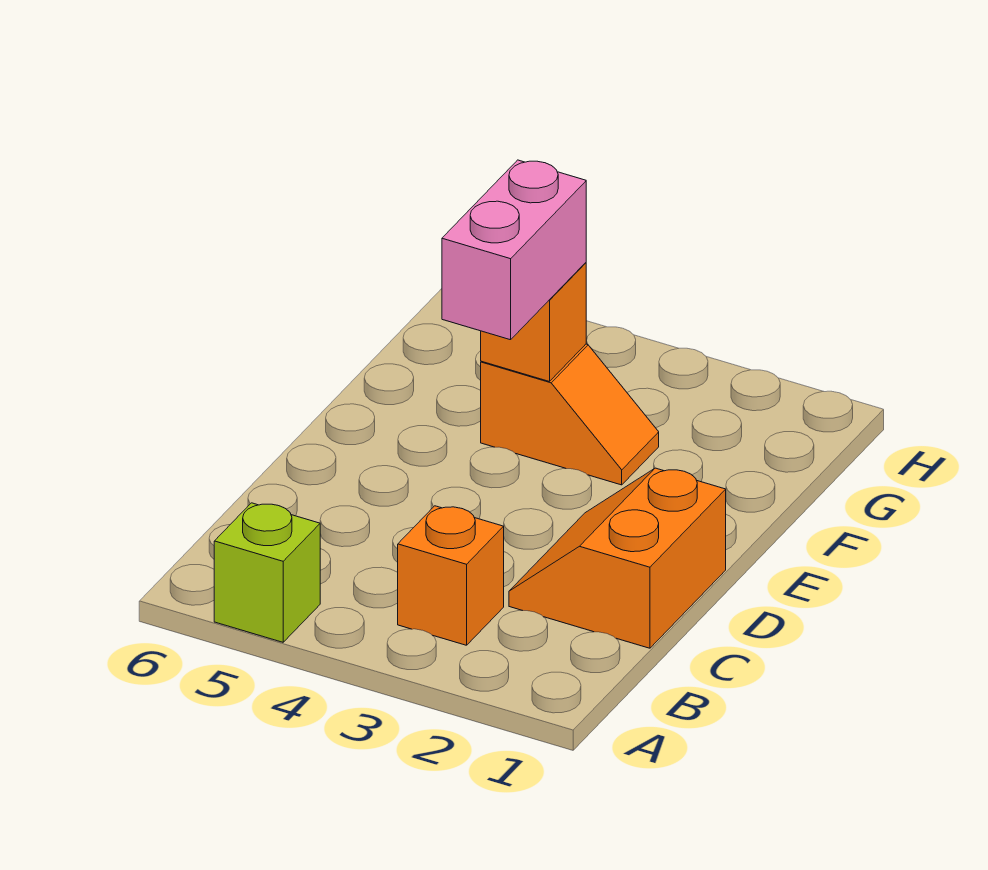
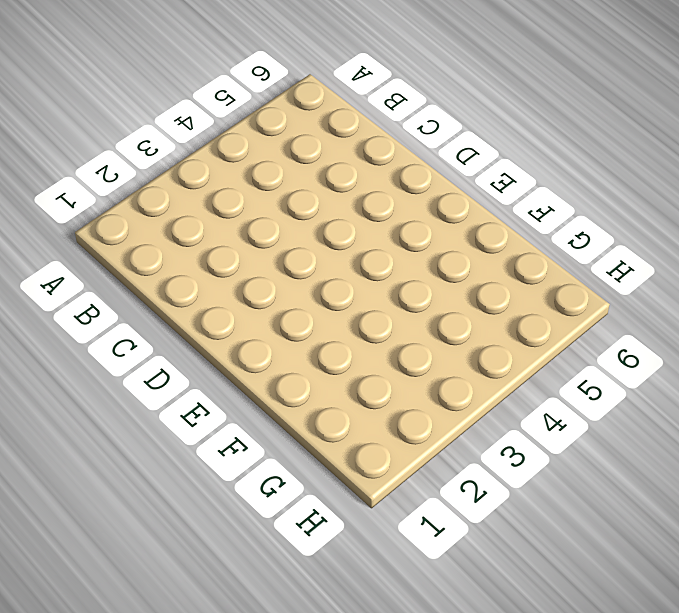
none -> lime 1x1 brick [214,503,320,642]
none -> orange 1x1 brick [398,506,504,645]

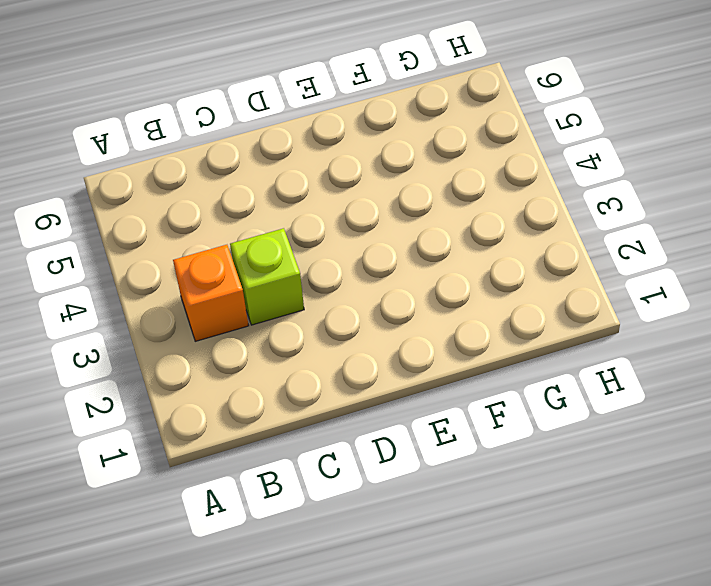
lime 1x1 brick [230,228,304,325] -> lime 1x1 brick moved to [214,503,320,642]
none -> orange 2x2 slope [509,468,726,648]
none -> orange 1x2 slope [481,344,659,485]

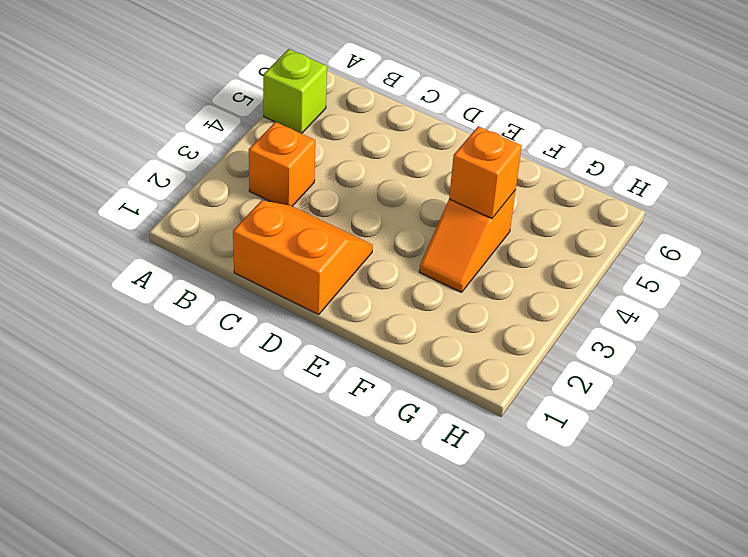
none -> pink 1x2 brick [442,160,586,340]

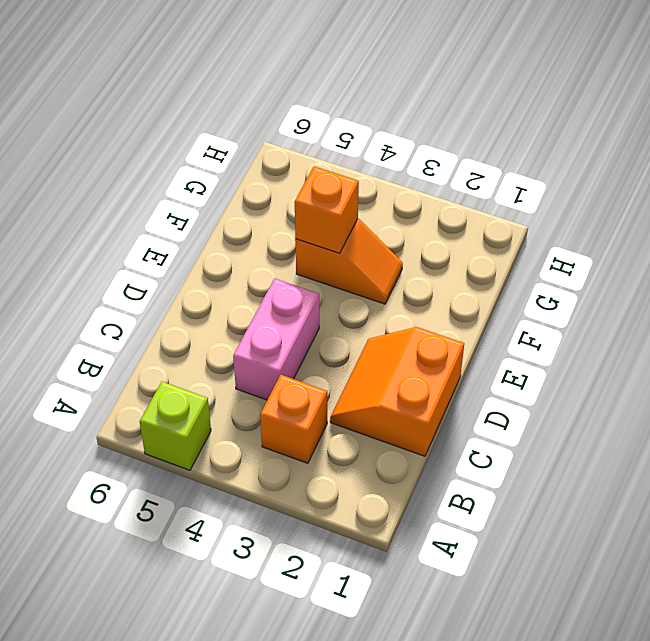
pink 1x2 brick [233,279,319,400] -> pink 1x2 brick moved to [442,160,586,340]

